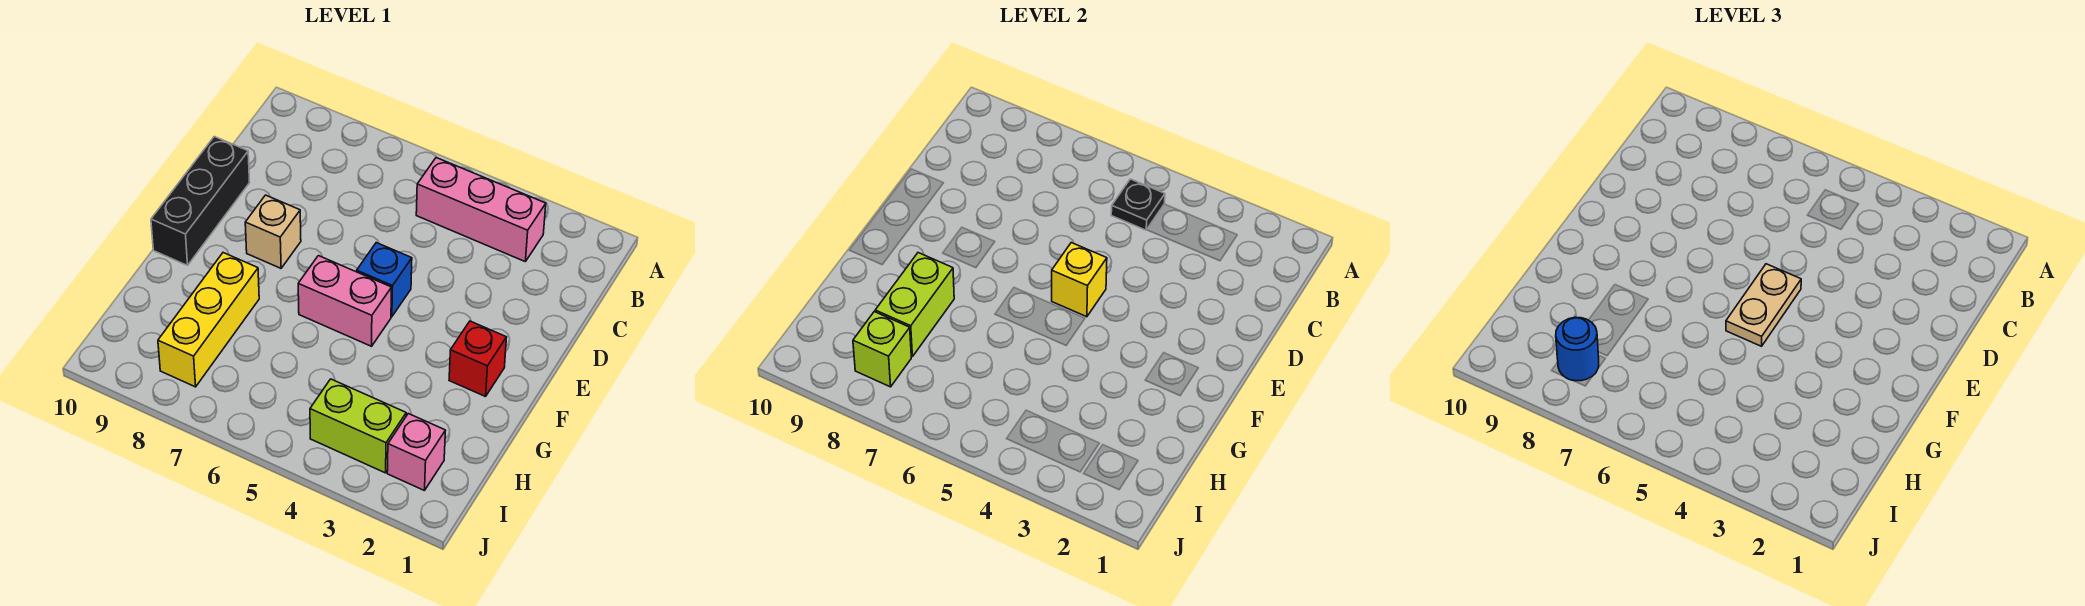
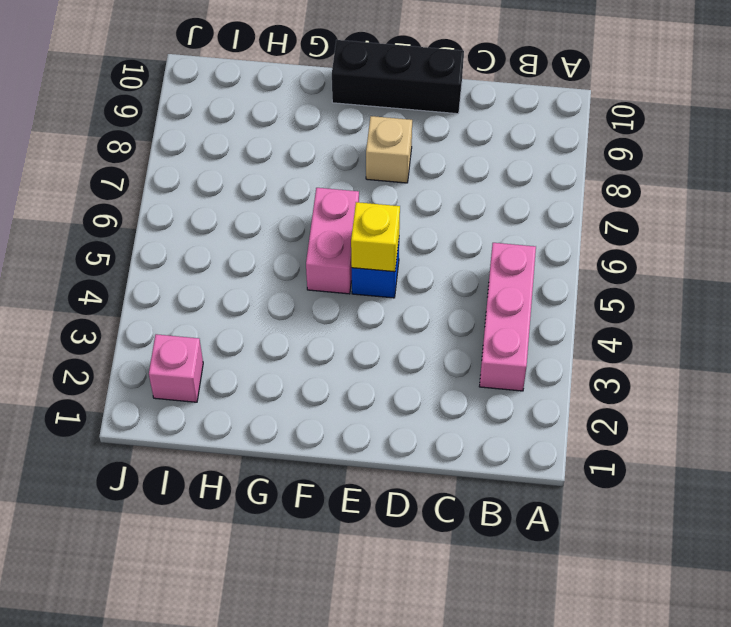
none -> red 1x1 brick [449,321,507,397]
none -> yellow 1x3 brick [158,253,259,387]
none -> lime 1x2 brick [310,379,406,473]

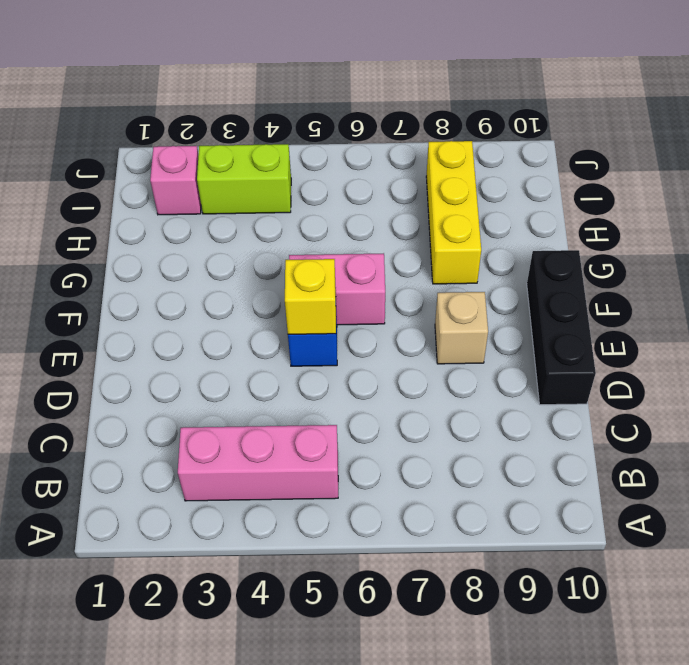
none -> red 1x1 brick [449,321,507,397]
none -> black 1x1 plate [1111,179,1165,230]
none -> lime 1x2 brick [875,253,954,356]

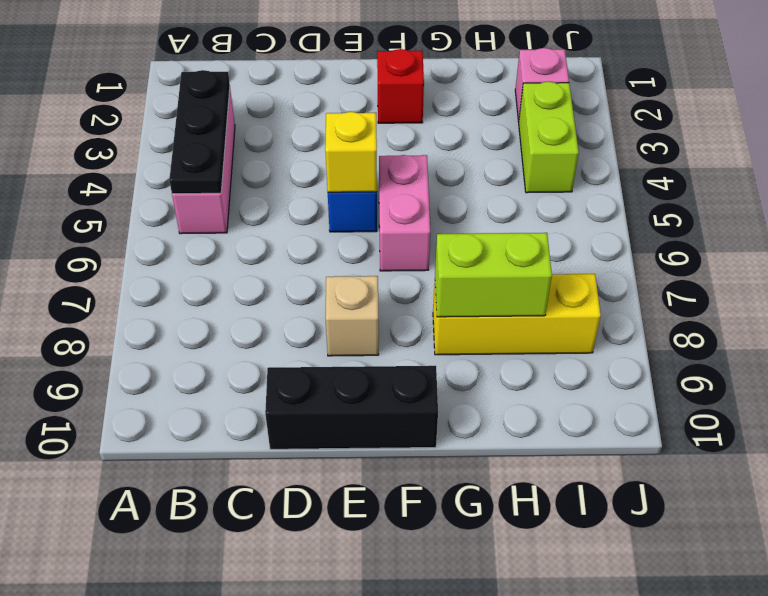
black 1x3 plate [169,70,230,194] -> black 1x1 plate [1111,179,1165,230]
none -> lime 1x1 brick [853,312,911,387]
none -> tan 1x2 plate [1726,264,1801,346]
none -> blue 1x1 round brick [1556,317,1599,381]

